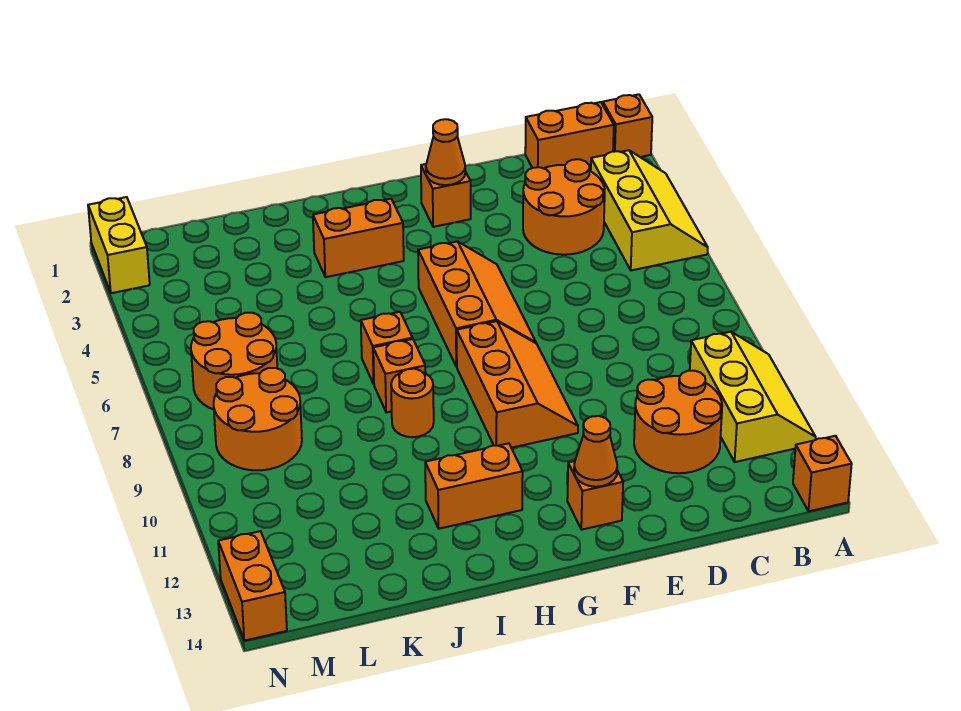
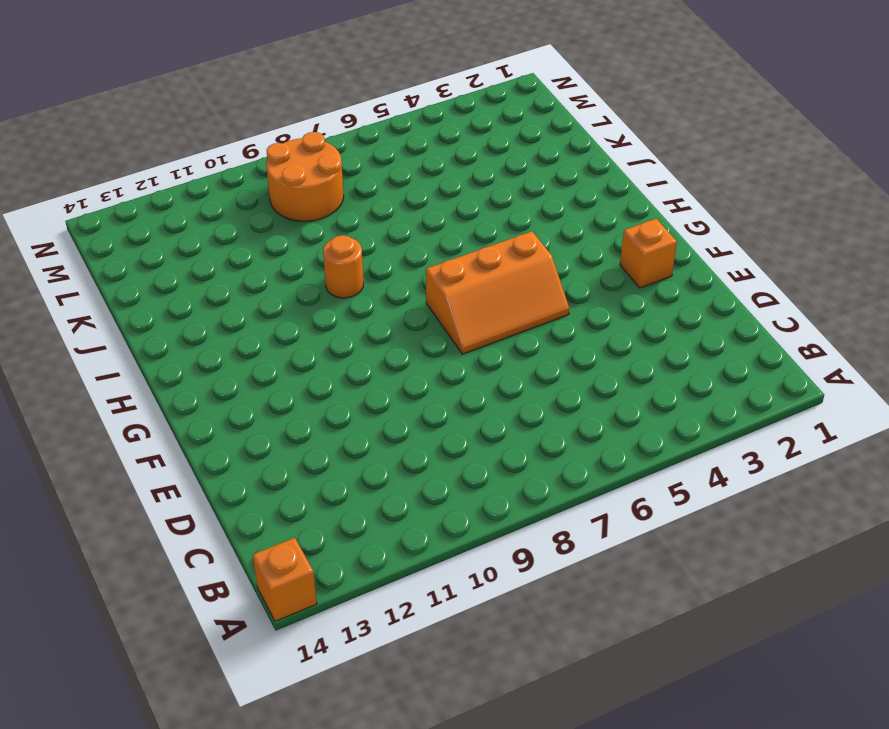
none -> orange 1x1 brick [603,94,652,157]
none -> yellow 2x3 slope [591,150,708,270]
none -> yellow 2x3 slope [690,332,816,462]

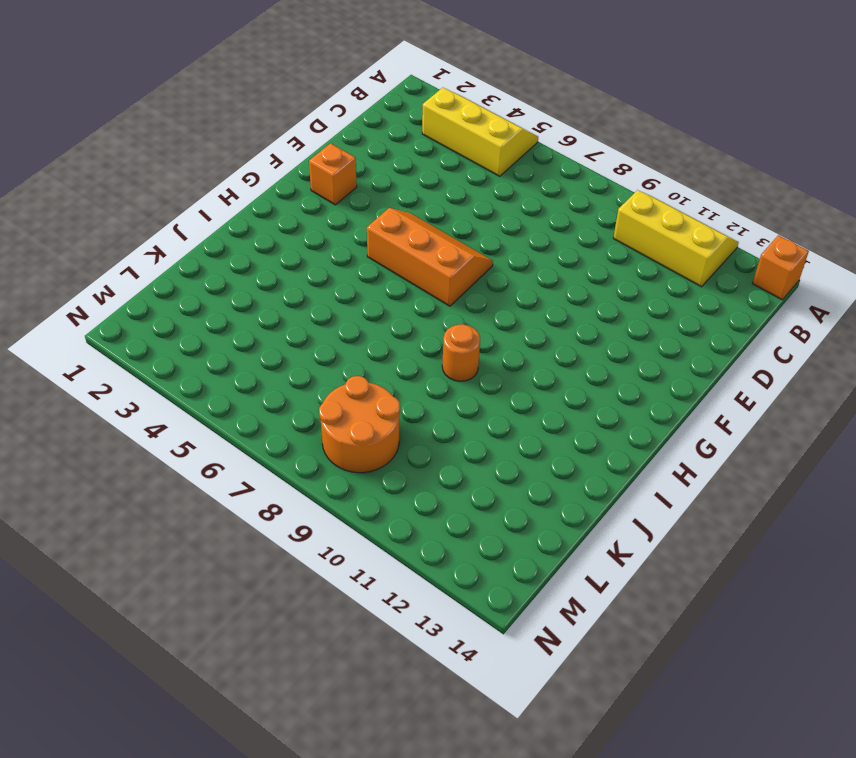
none -> orange 1x1 brick [603,94,652,157]
none -> orange 1x2 brick [525,102,614,168]
none -> orange 2x2 round brick [523,159,605,255]

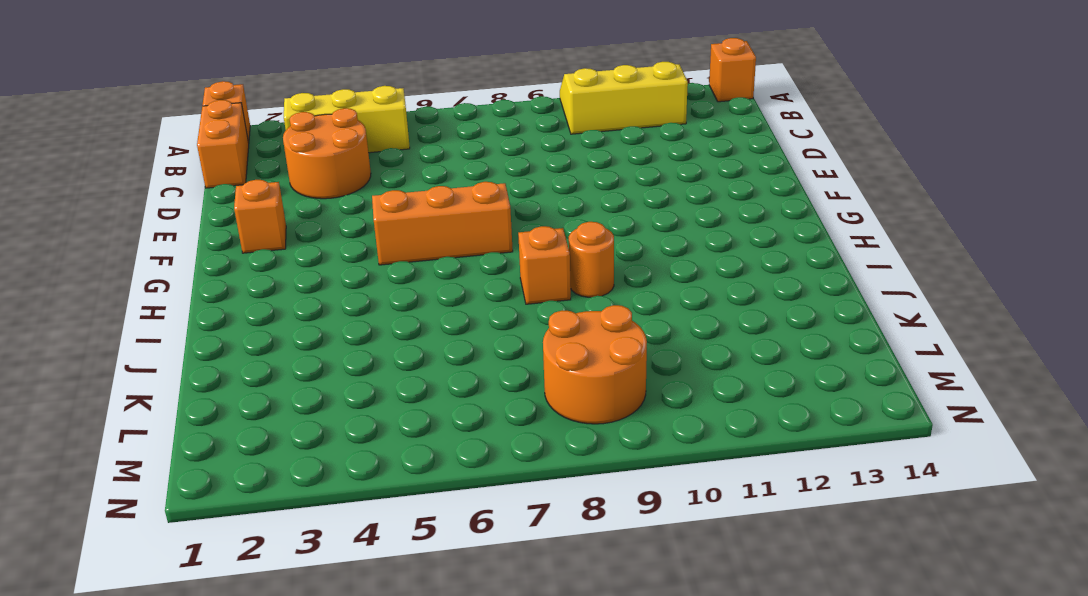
none -> orange 2x2 round brick [634,371,722,473]
none -> orange 2x3 slope [457,321,578,448]
none -> orange 1x1 brick [567,461,623,530]

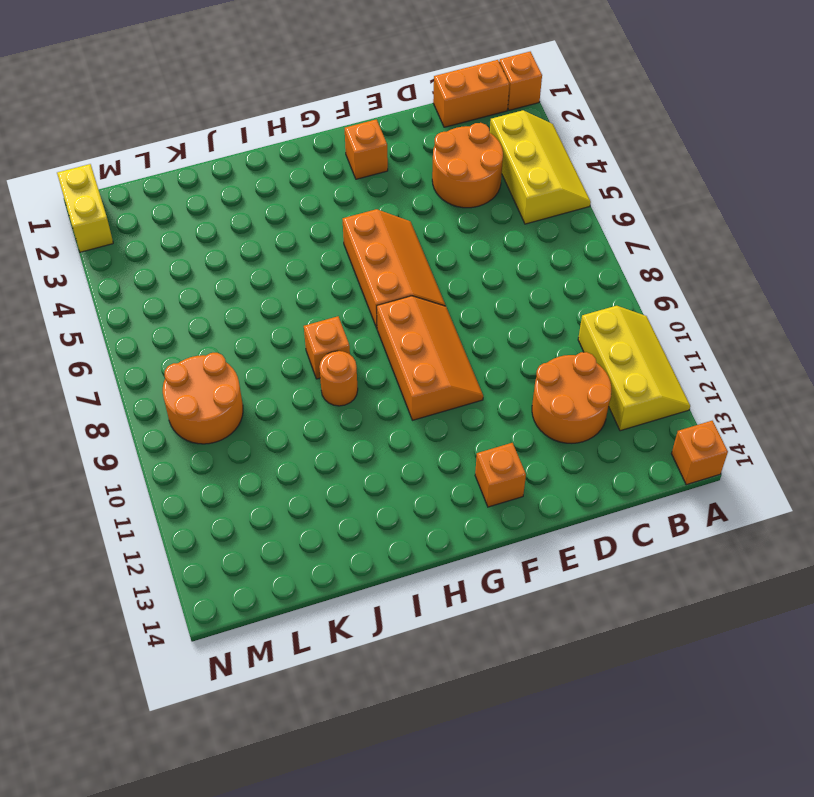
none -> orange 1x2 brick [313,199,404,277]
none -> orange 1x2 brick [425,443,523,529]
none -> orange 1x1 brick [361,312,412,384]

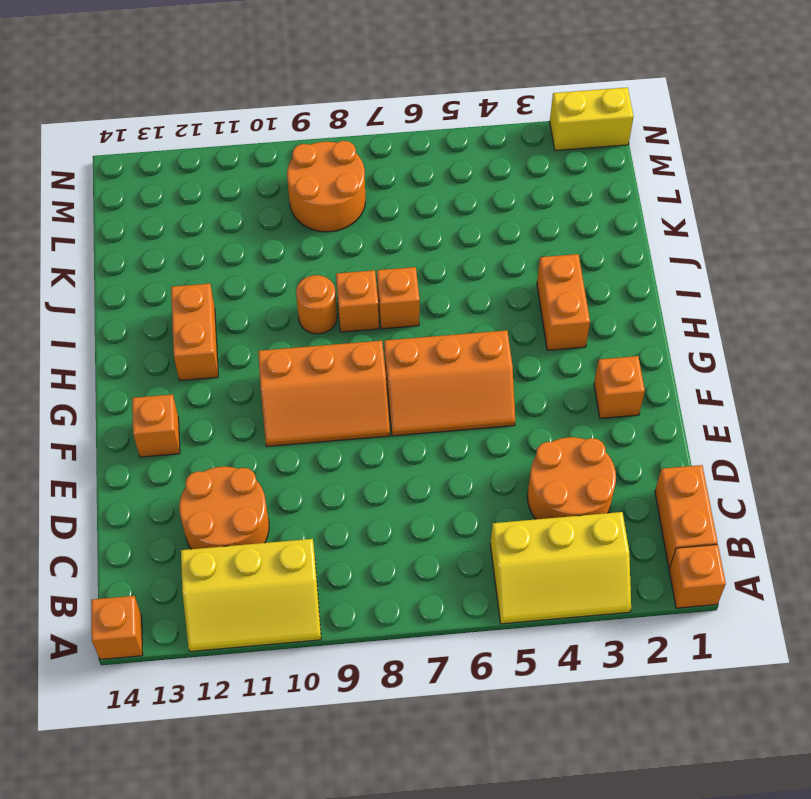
none -> orange 2x2 round brick [191,313,277,410]
none -> orange 1x2 brick [218,531,287,641]
none -> orange 1x1 cone [426,119,465,185]

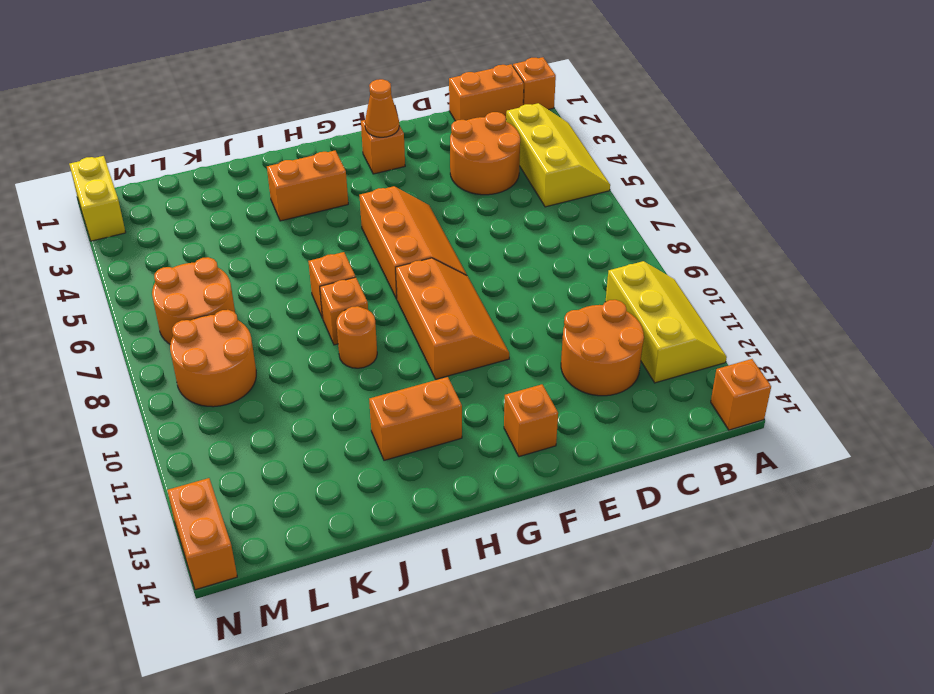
none -> orange 1x1 cone [574,416,617,487]

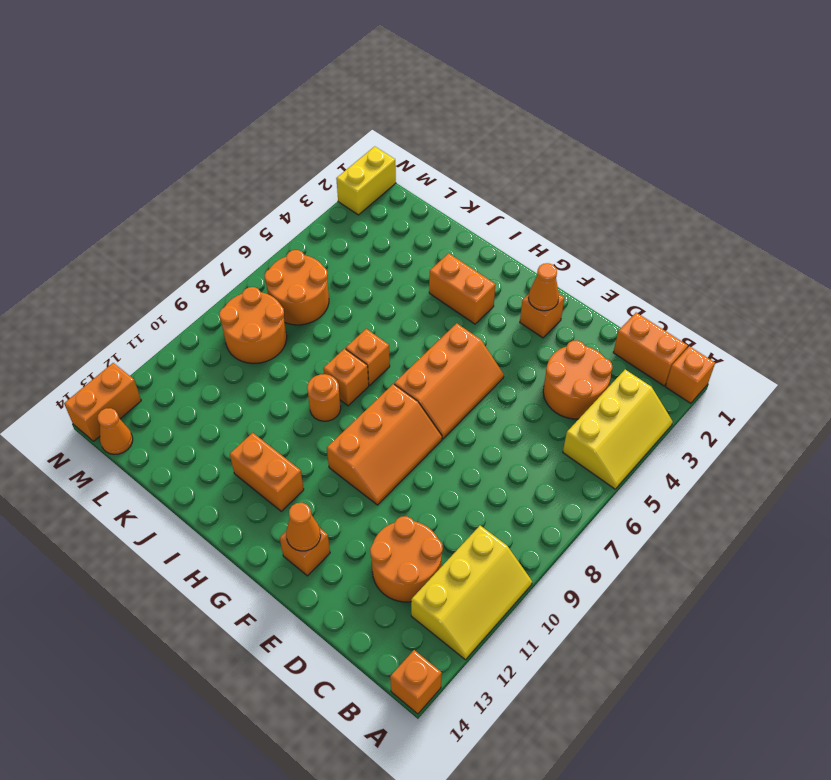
orange 1x1 cone [97,408,133,454] -> none

